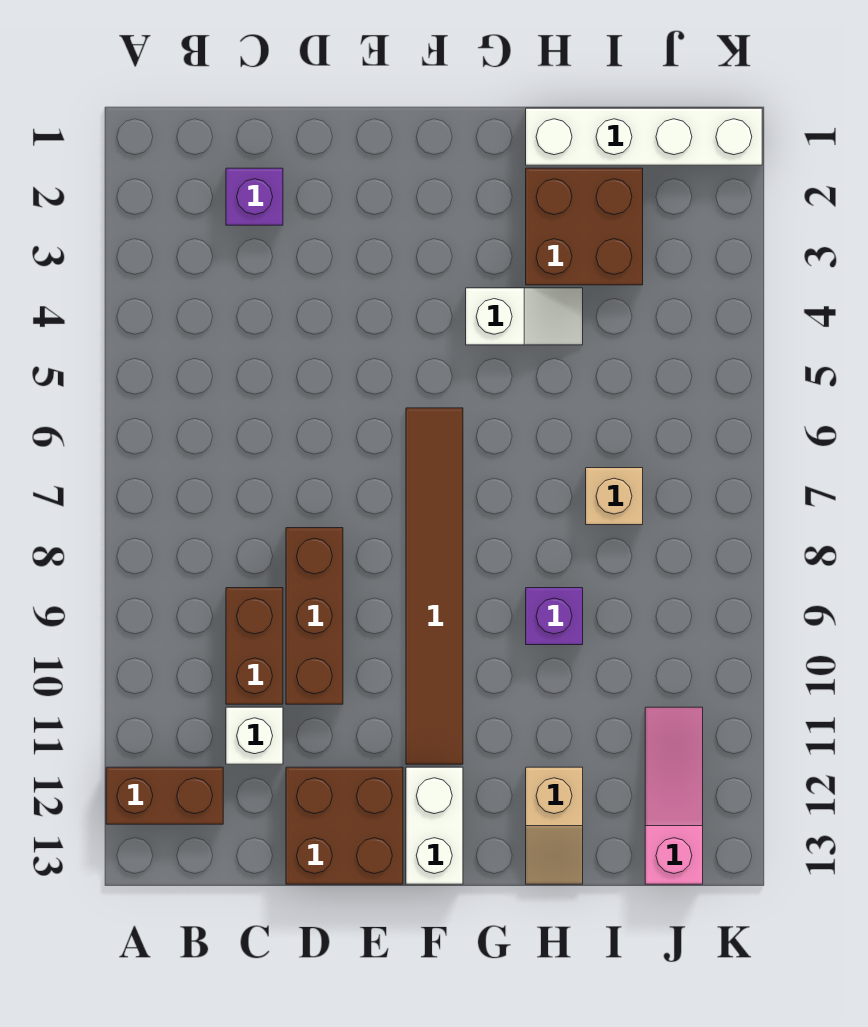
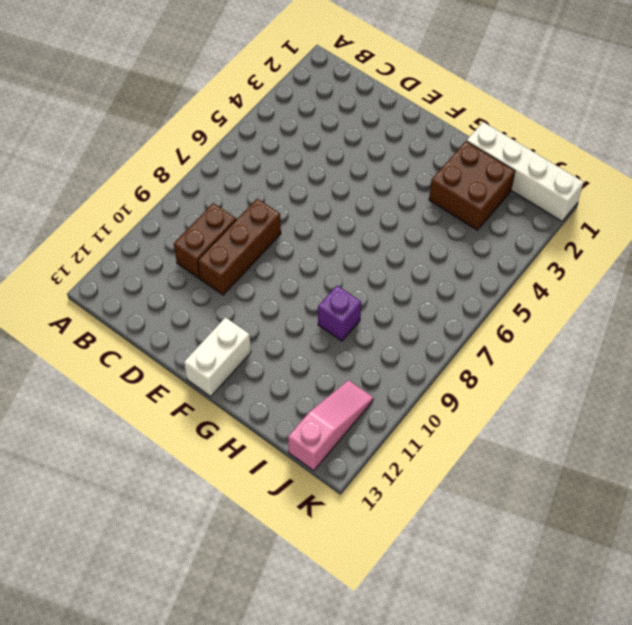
none -> brown 1x2 brick [106,767,223,824]
none -> purple 1x1 brick [226,168,283,225]
none -> white 1x1 brick [226,707,283,764]

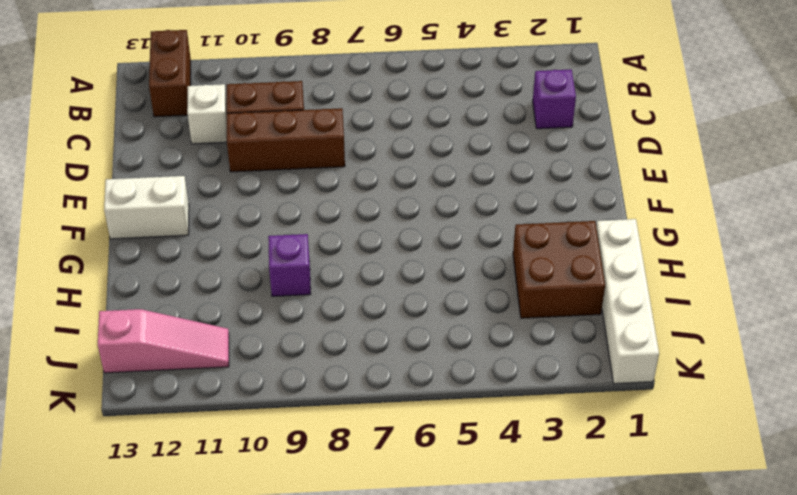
none -> brown 2x2 brick [286,767,403,884]
none -> brown 1x6 tile [406,408,463,764]
none -> white 1x2 slope [466,288,583,345]

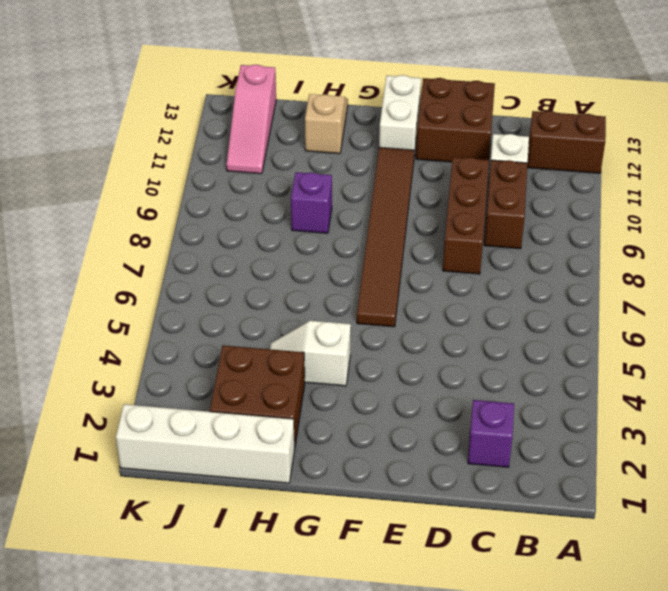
none -> tan 1x1 brick [586,468,643,525]

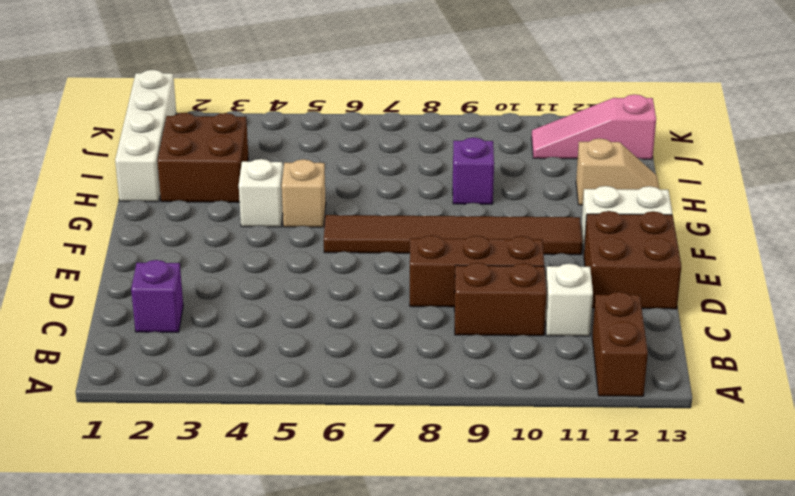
tan 1x1 brick [282,159,326,227] -> tan 1x1 brick moved to [586,468,643,525]

